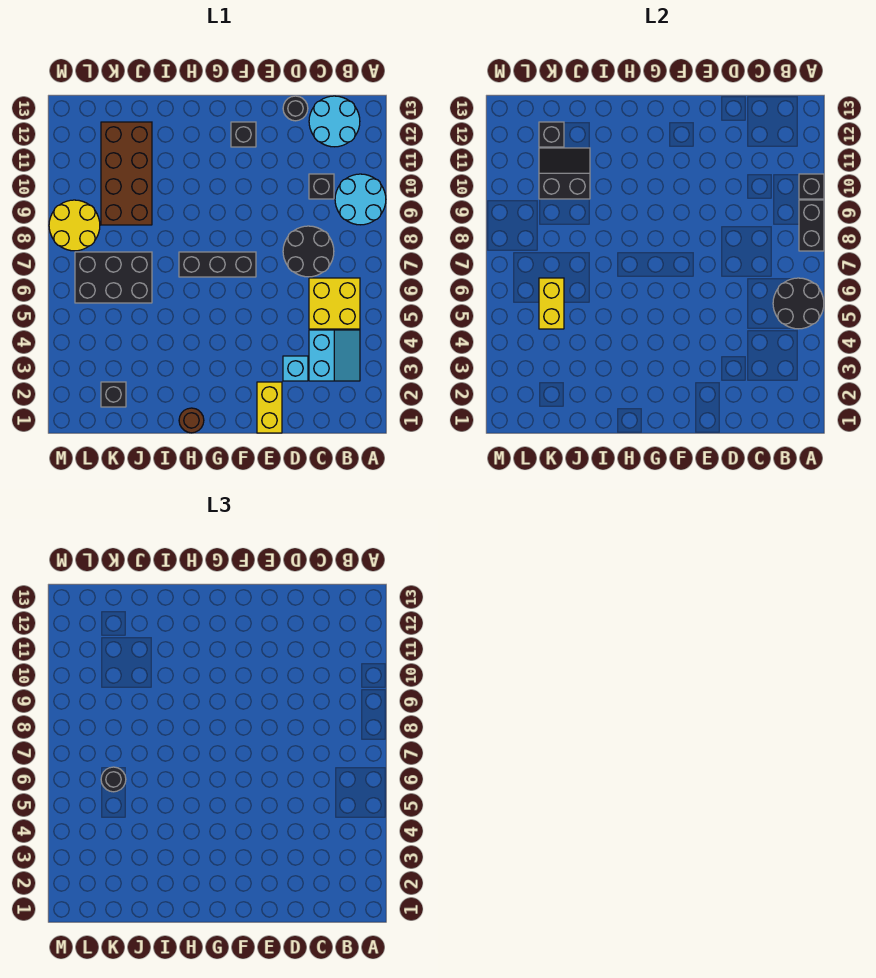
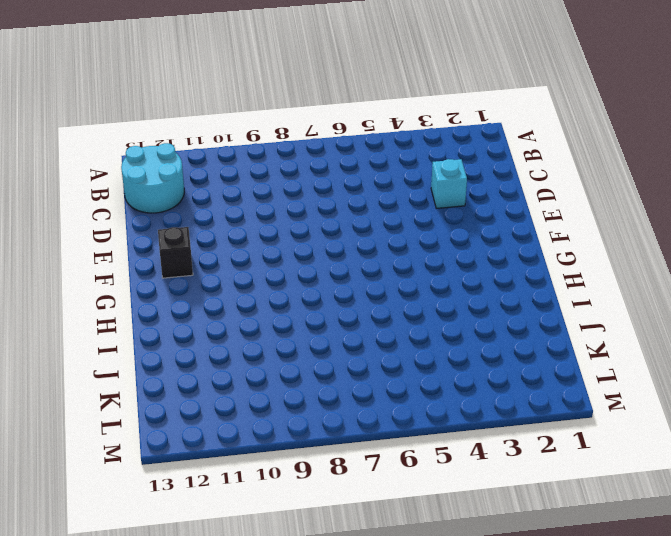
none -> cyan 2x2 round brick [335,174,386,225]
none -> cyan 2x2 slope [309,330,360,381]
none -> yellow 2x2 brick [309,278,360,329]

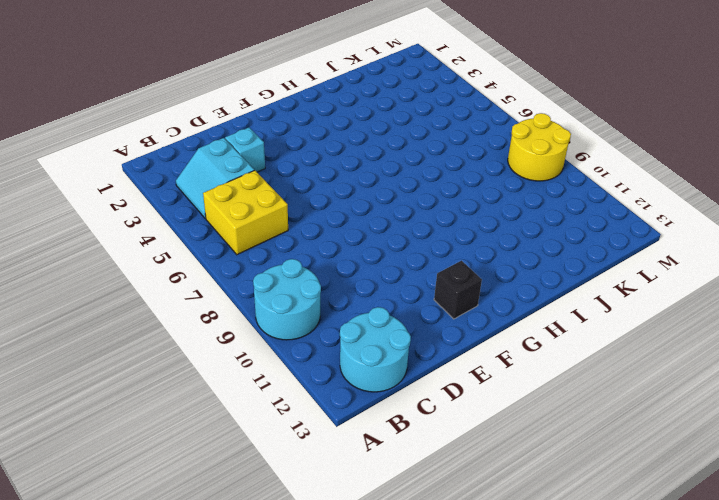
none -> black 2x2 round brick [283,226,334,277]
none -> black 1x1 brick [309,174,334,199]
none -> black 1x1 round brick [283,96,308,121]

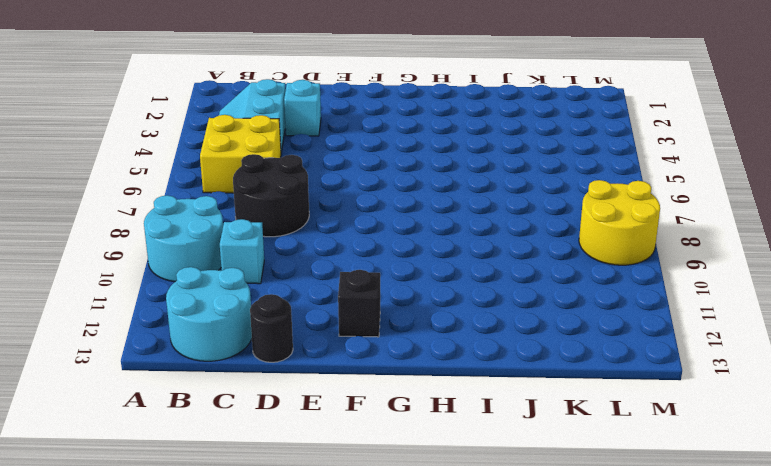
cyan 1x1 brick [220,219,264,284] -> black 1x1 brick [309,174,334,199]
none -> yellow 1x2 brick [257,382,282,433]
none -> black 1x3 brick [179,252,256,277]
none -> brown 1x1 round brick [179,408,204,433]

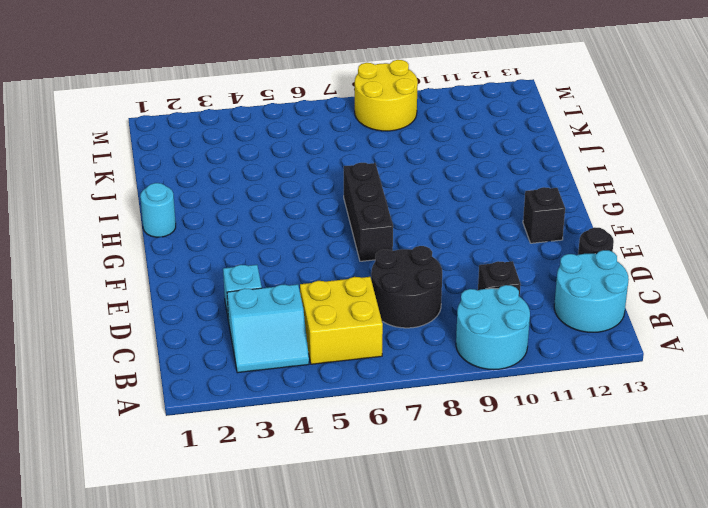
cyan 1x1 round brick [140,183,176,237] -> brown 1x1 round brick [179,408,204,433]
none -> yellow 1x2 brick [257,382,282,433]
none -> black 2x3 brick [75,252,152,303]
none -> brown 2x4 brick [101,122,152,225]

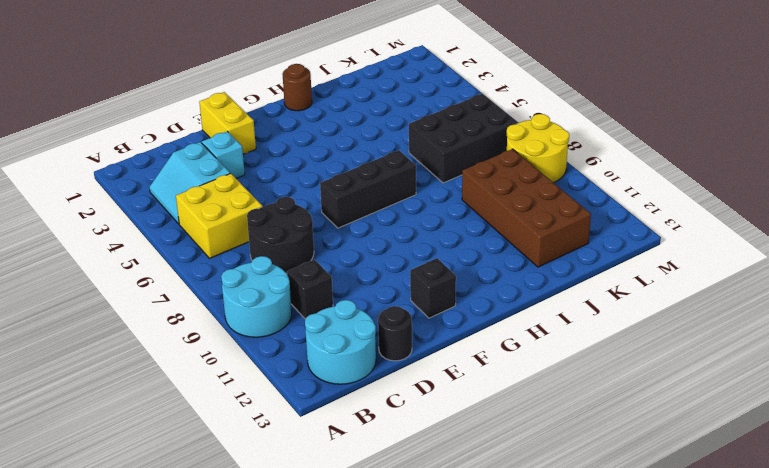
none -> black 1x1 brick [101,382,126,407]
none -> black 2x2 round brick [773,278,824,329]
none -> black 1x2 brick [799,200,824,251]

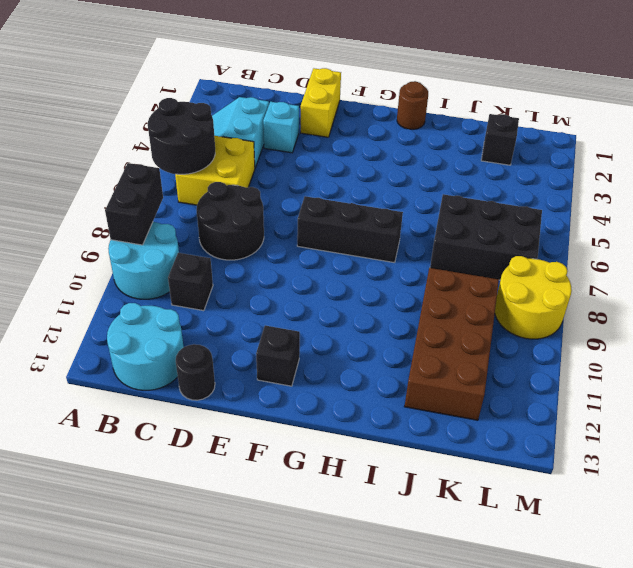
none -> black 1x1 brick [799,174,824,199]
none -> black 2x2 slope [539,148,590,199]
none -> yellow 1x2 brick [539,278,564,329]

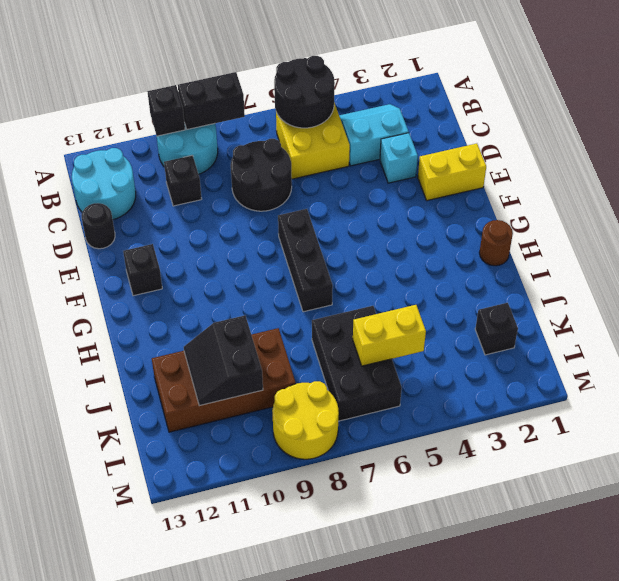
none -> black 1x1 brick [539,122,564,147]
none -> black 1x1 round brick [101,767,126,792]

